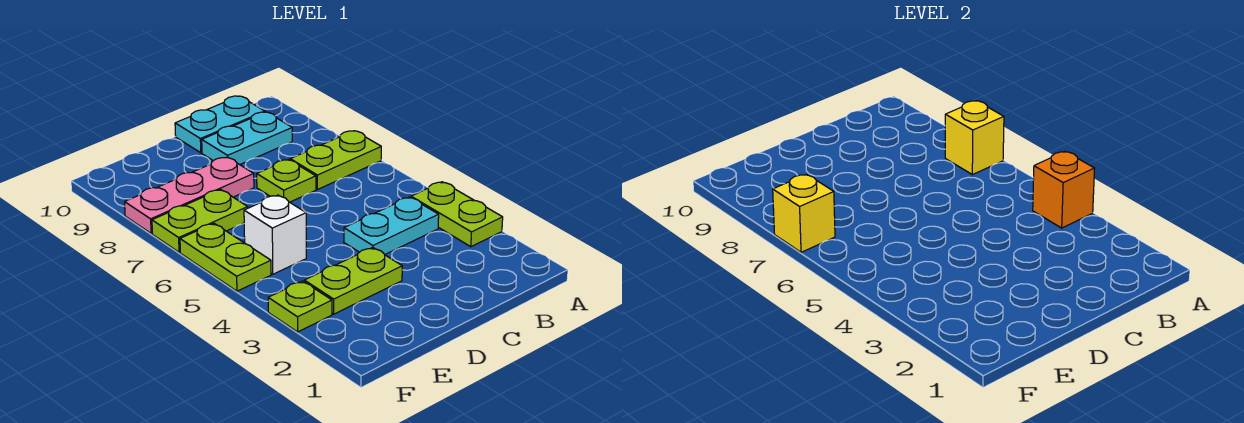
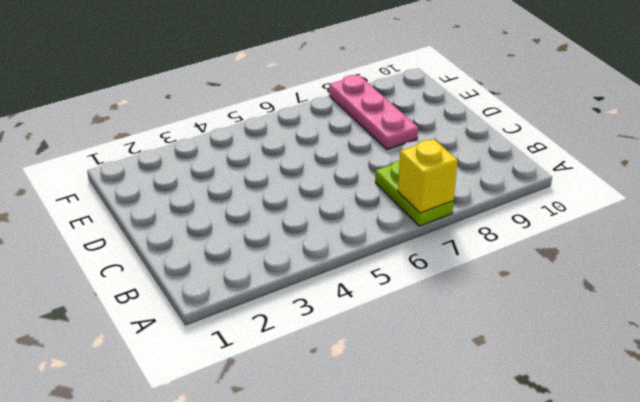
none -> lime 1x2 plate [411,182,503,247]
none -> cyan 1x2 plate [344,197,439,254]
none -> cyan 1x2 plate [202,112,292,165]

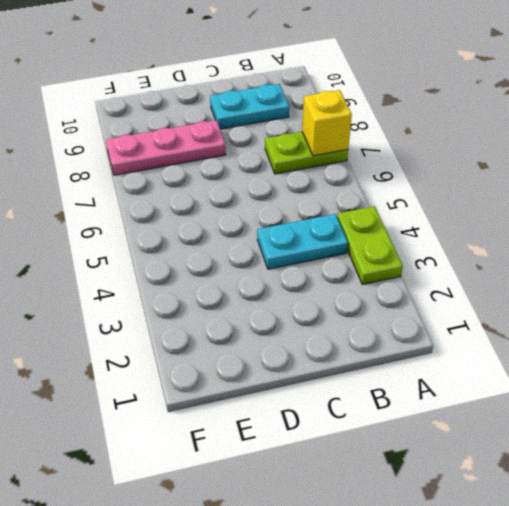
none -> cyan 1x2 plate [175,96,265,153]
none -> lime 1x1 plate [257,159,316,202]
none -> lime 1x2 plate [304,247,402,314]

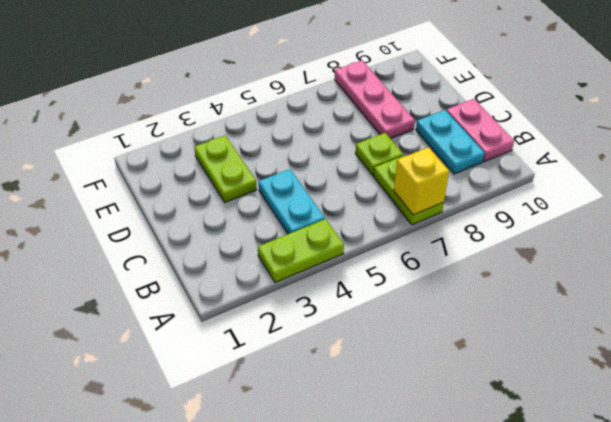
pink 1x2 plate [446,99,514,162] -> cyan 1x2 plate [175,96,265,153]
none -> white 1x1 brick [244,195,306,274]
none -> lime 1x2 plate [152,190,248,252]
none -> lime 1x1 plate [268,281,332,332]

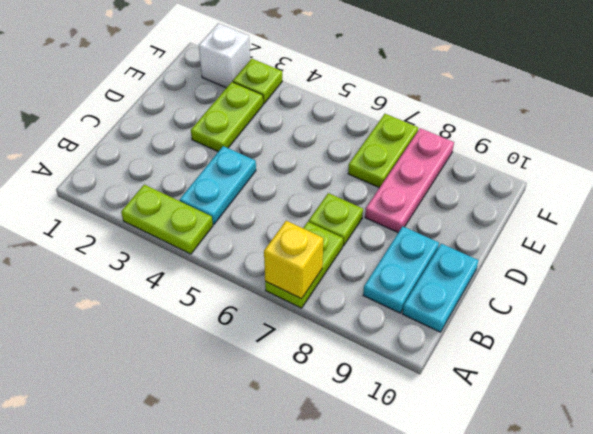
white 1x1 brick [199,23,250,88] -> white 1x1 brick moved to [244,195,306,274]
none -> lime 1x2 plate [180,223,271,291]
none -> orange 1x1 brick [1033,151,1095,228]
none -> yellow 1x1 brick [773,174,835,252]

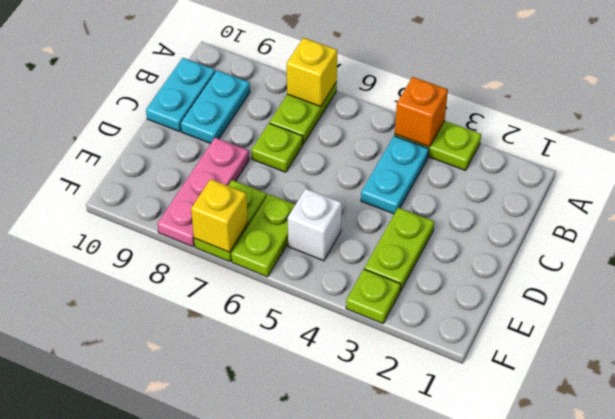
lime 1x2 plate [231,194,295,277] -> lime 1x2 plate turned to [180,223,271,291]

